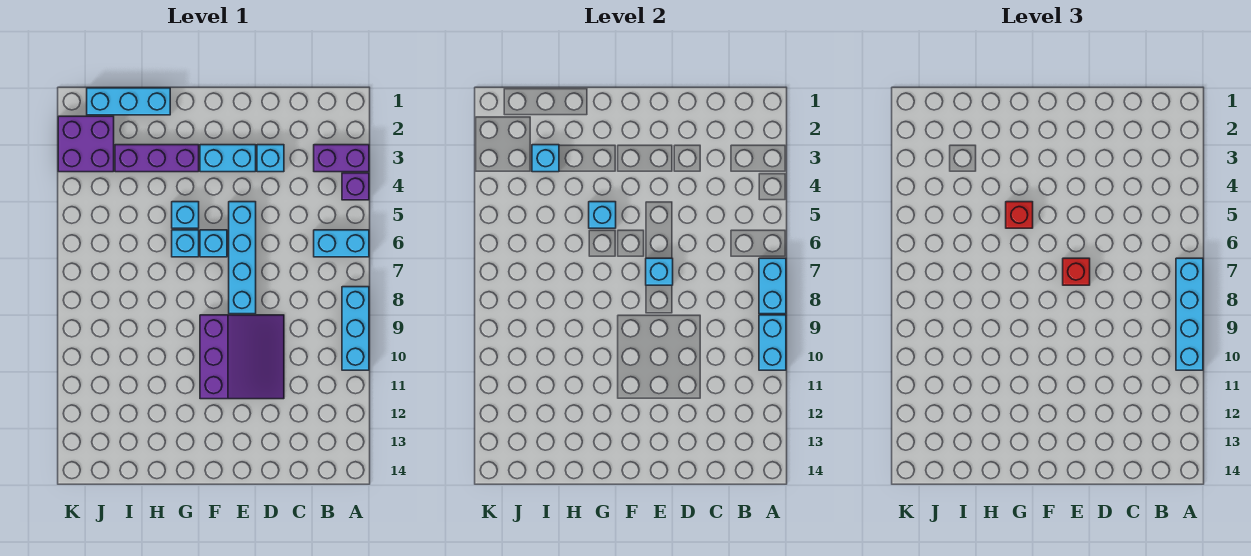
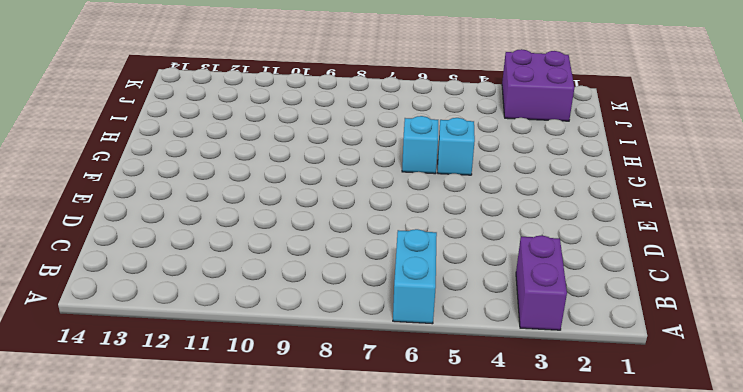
none -> purple 1x1 brick [342,173,369,200]
none -> cyan 1x3 brick [342,287,369,370]
none -> cyan 1x1 brick [257,145,284,172]

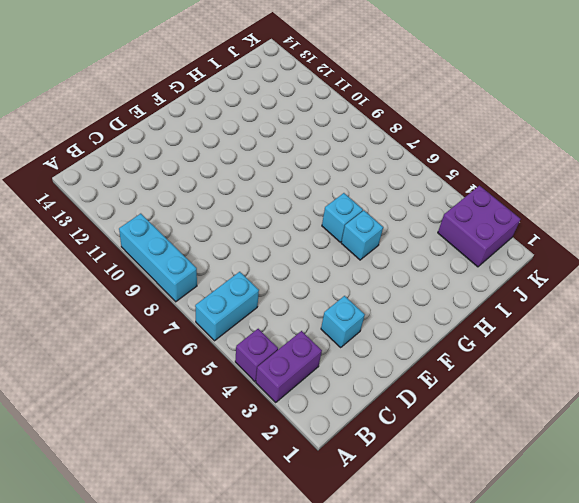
none -> purple 3x3 slope [200,315,284,399]
none -> cyan 1x2 brick [200,145,256,172]
none -> cyan 1x4 brick [229,202,256,314]

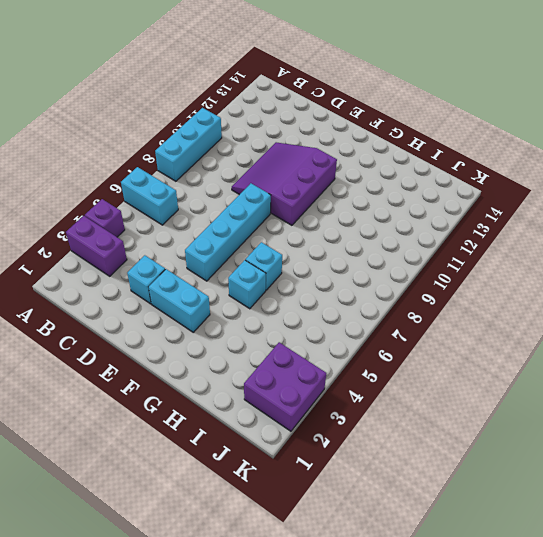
none -> cyan 1x1 brick [200,230,227,257]
none -> purple 1x3 brick [115,145,199,172]
none -> cyan 1x3 brick [87,88,170,115]

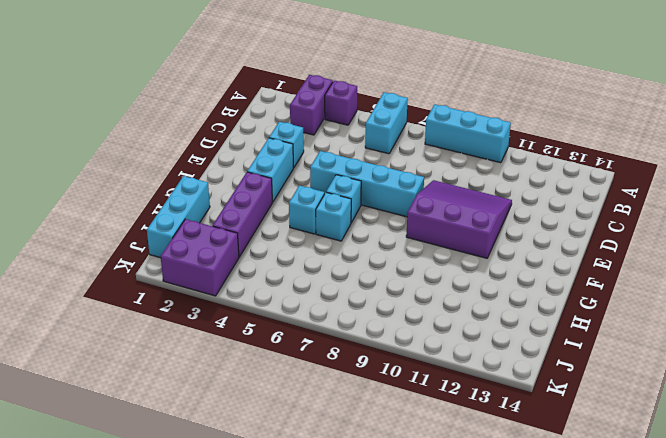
none -> cyan 1x2 brick [759,258,786,314]
none -> cyan 1x2 brick [759,315,786,370]
none -> cyan 1x1 brick [646,258,673,285]

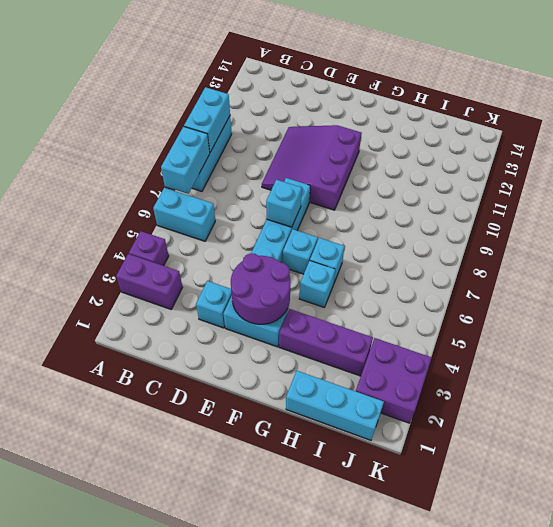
purple 2x2 round brick [231,253,290,324] -> none
none -> cyan 1x1 brick [589,202,616,228]
none -> cyan 1x1 brick [532,145,559,172]
none -> cyan 1x4 brick [1176,258,1203,370]

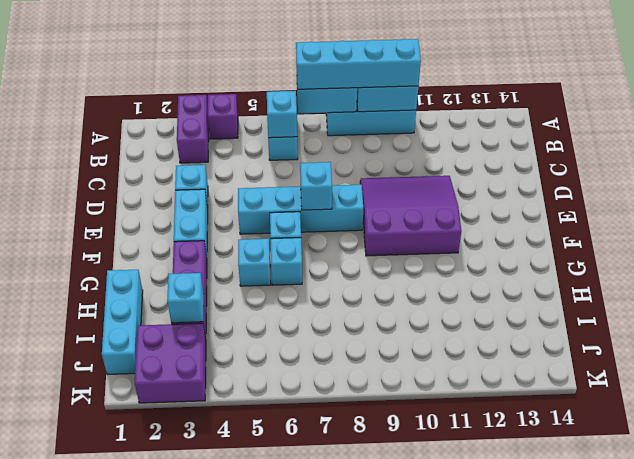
cyan 1x1 brick [267,91,297,138] -> cyan 1x1 brick moved to [589,202,616,228]
none -> red 1x1 brick [1063,258,1090,285]
none -> red 1x1 brick [1006,202,1033,228]

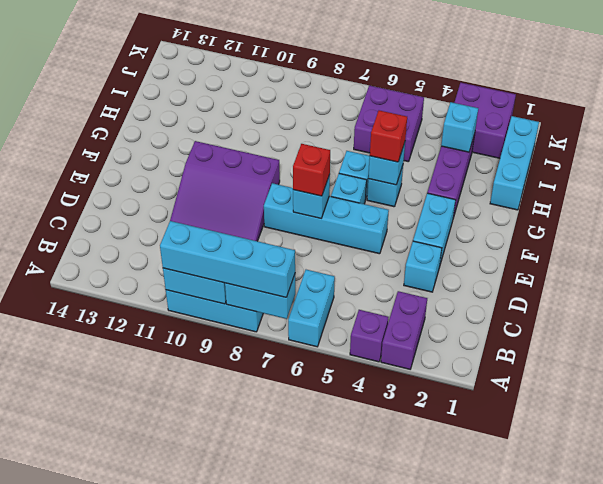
purple 2x2 brick [354,86,424,162] -> none

